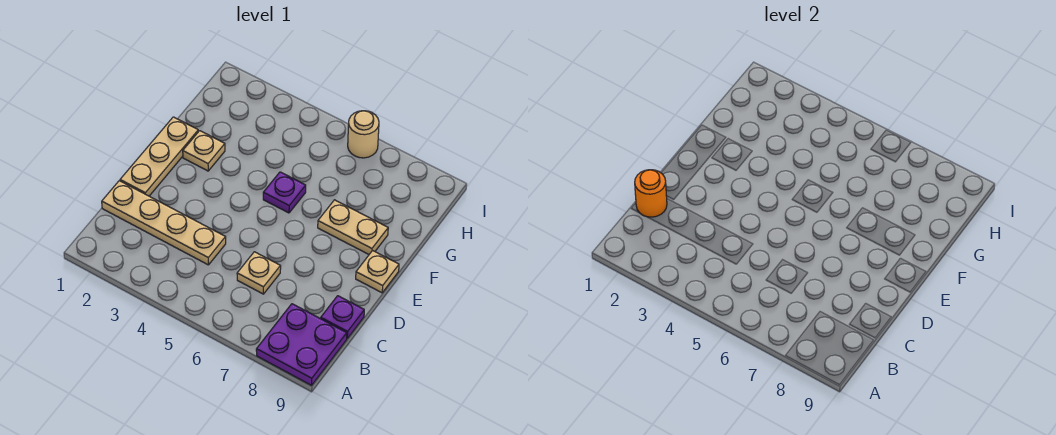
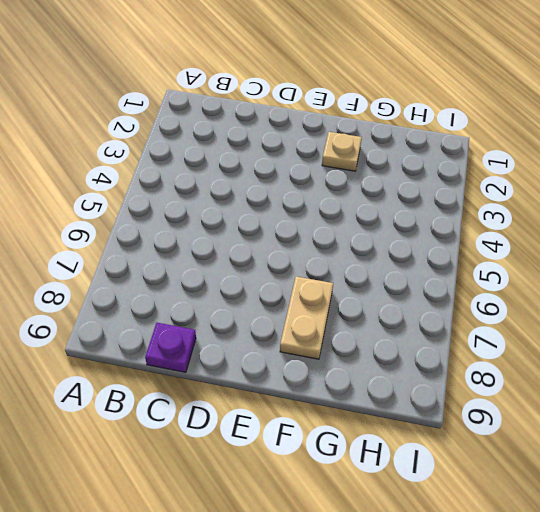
none -> purple 2x2 plate [256,304,347,385]
none -> tan 1x4 plate [102,181,226,265]

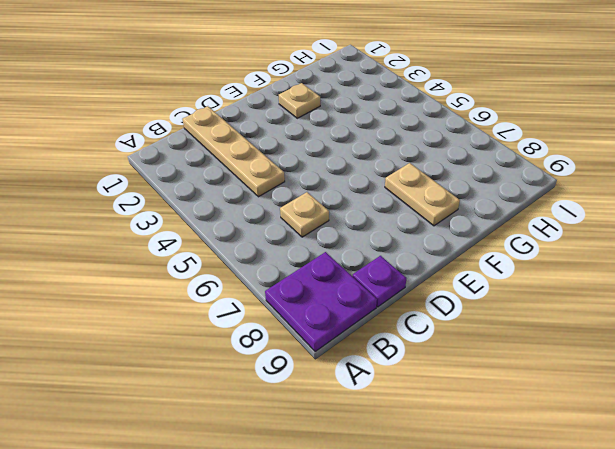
none -> tan 1x3 plate [120,117,198,196]
none -> tan 1x1 plate [356,251,399,293]

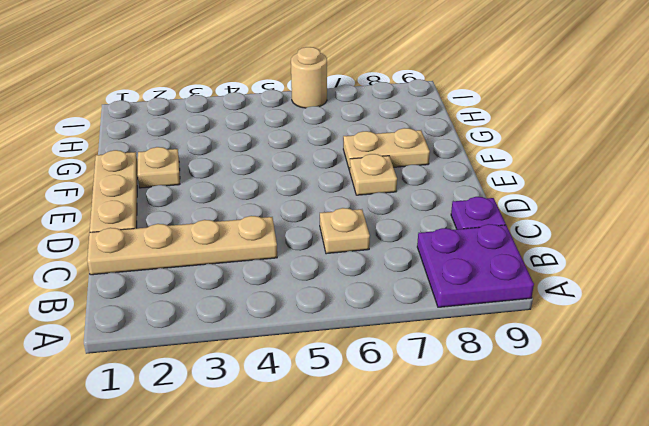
tan 1x1 plate [350,154,397,195] -> tan 1x1 plate moved to [356,251,399,293]
none -> purple 1x1 plate [263,172,306,213]
none -> orange 1x1 round brick [635,170,667,217]

